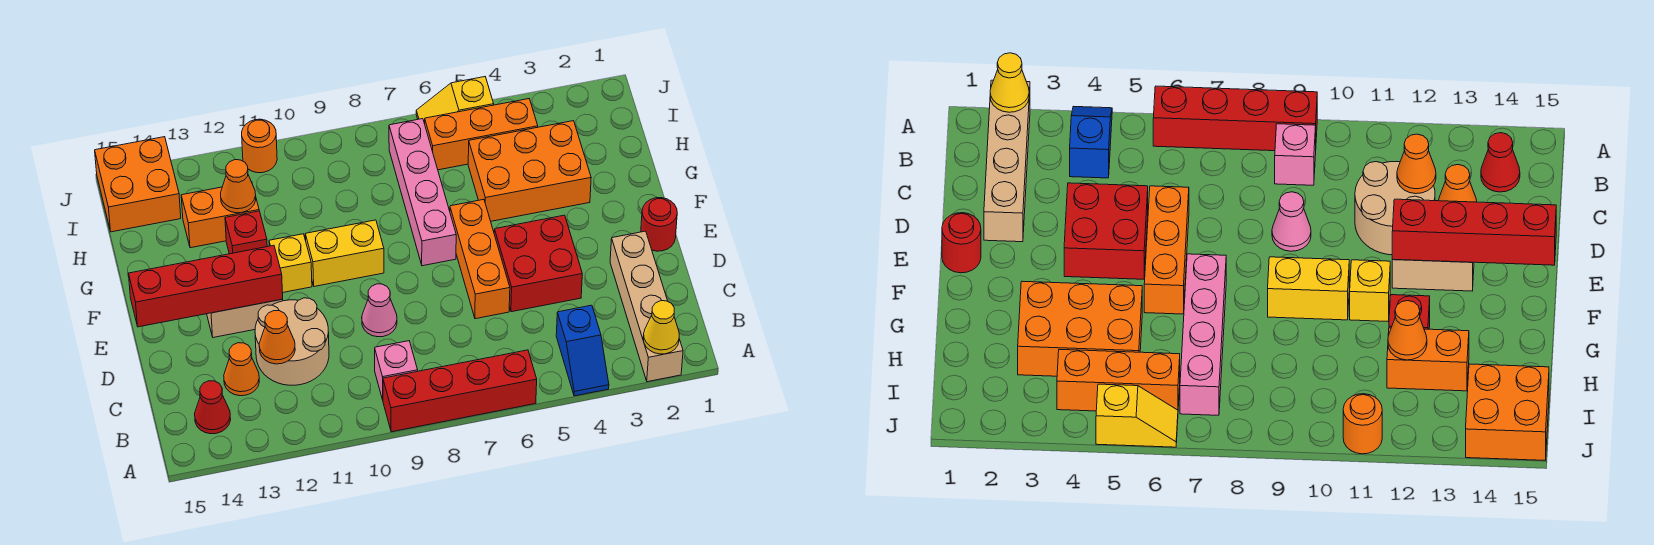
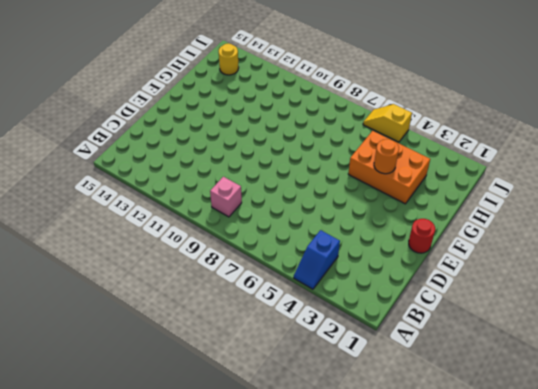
orange 1x1 round brick [374,139,399,174] -> orange 1x1 round brick moved to [242,119,277,173]
yellow 1x1 round brick [219,43,239,75] -> orange 2x2 brick [95,137,181,232]
none -> tan 1x4 brick [610,231,683,382]
none -> red 1x4 brick [383,350,537,432]
none -> red 1x1 cone [195,381,231,434]

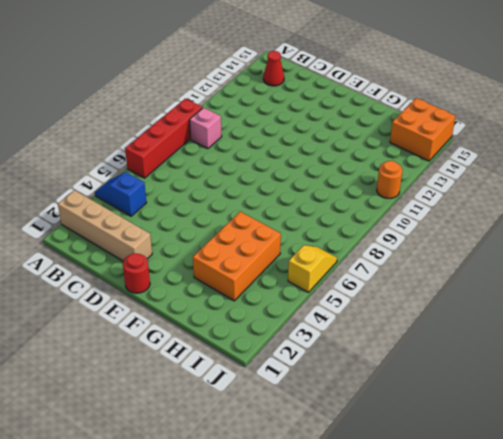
none -> tan 2x2 round brick [255,298,329,385]
none -> orange 1x1 cone [224,343,259,396]
none -> red 2x2 brick [494,215,582,312]

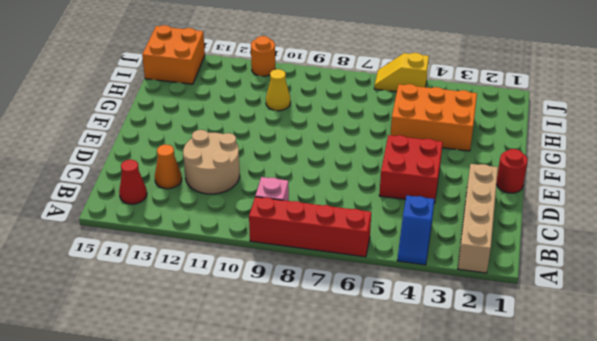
yellow 1x1 cone [266,69,290,111] -> yellow 1x1 cone moved to [643,301,679,354]
none -> orange 1x3 brick [450,199,510,319]
none -> pink 1x1 cone [362,284,397,337]
none -> tan 1x2 brick [207,299,283,338]

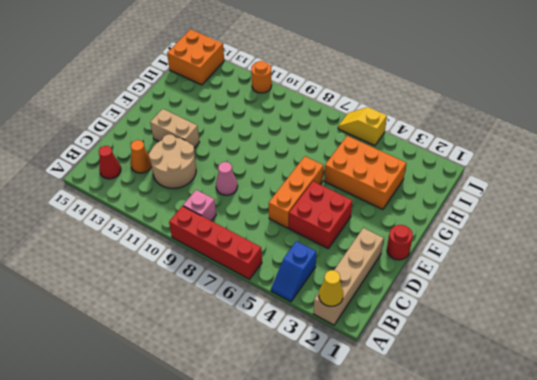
none -> pink 1x4 brick [389,119,456,266]
none -> yellow 1x2 brick [305,220,384,286]
none -> yellow 1x1 brick [269,234,312,293]

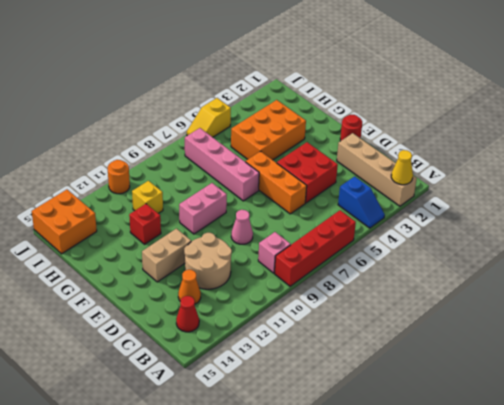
pink 1x2 brick [179,183,227,234] -> yellow 1x2 brick [305,220,384,286]
yellow 1x1 brick [132,181,163,213] -> yellow 1x1 brick moved to [269,234,312,293]
none -> orange 1x2 brick [181,187,259,248]
none -> orange 1x3 brick [425,99,538,170]
none -> orange 1x1 cone [259,311,295,364]

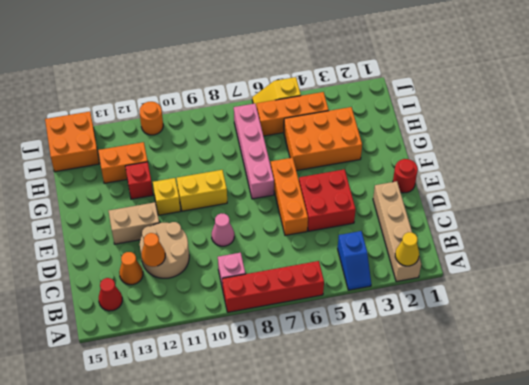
none -> red 1x4 brick [129,245,283,327]
none -> orange 1x1 cone [221,160,256,213]

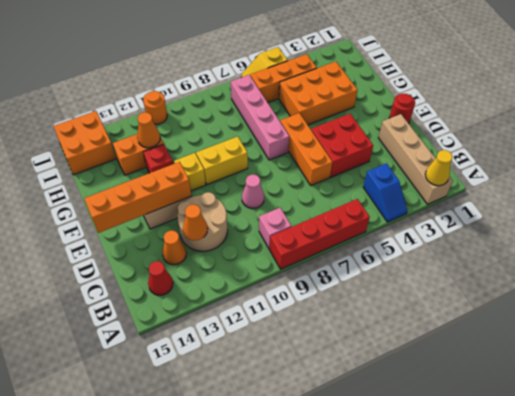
orange 1x4 brick [84,162,191,233] -> red 1x4 brick [129,245,283,327]

